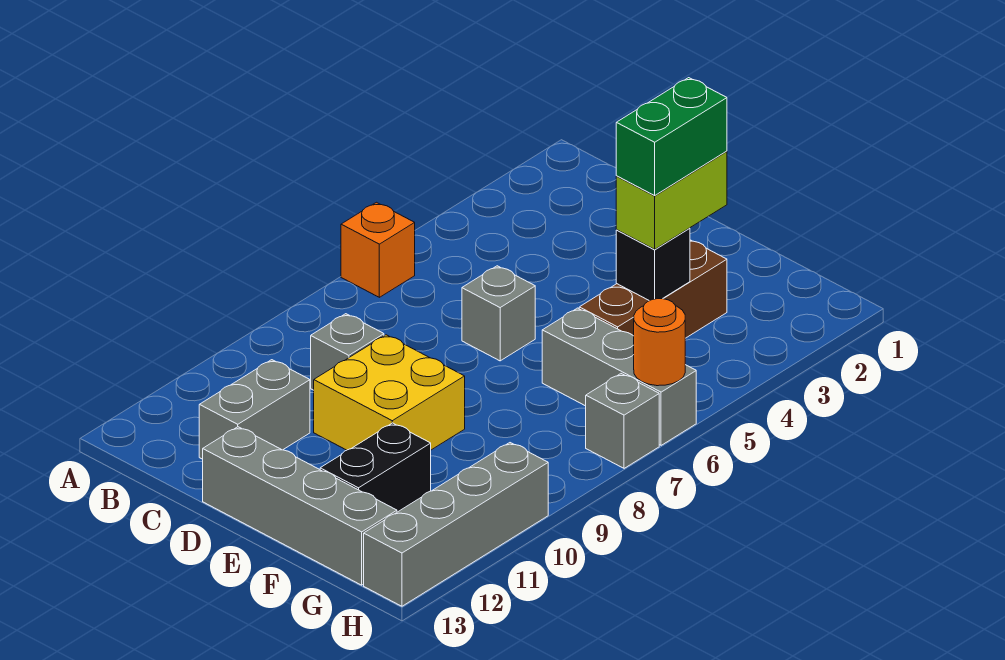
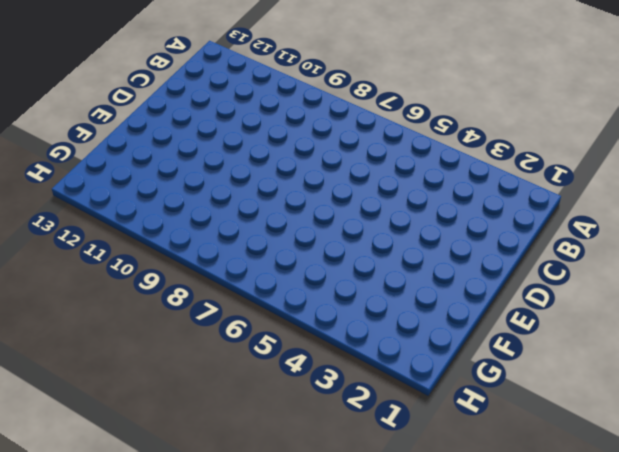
none -> orange 1x1 brick [341,202,415,297]
none -> grey 1x1 brick [311,314,384,390]
none -> grey 1x2 brick [199,360,310,459]

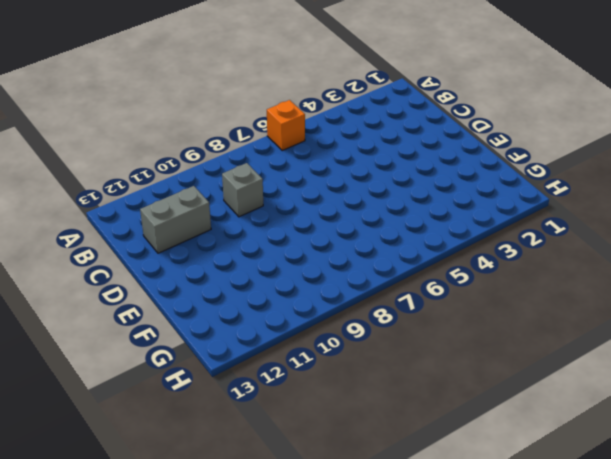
none -> grey 1x1 brick [462,266,535,361]
none -> yellow 2x2 brick [314,335,465,450]
none -> grey 1x4 brick [203,427,397,585]

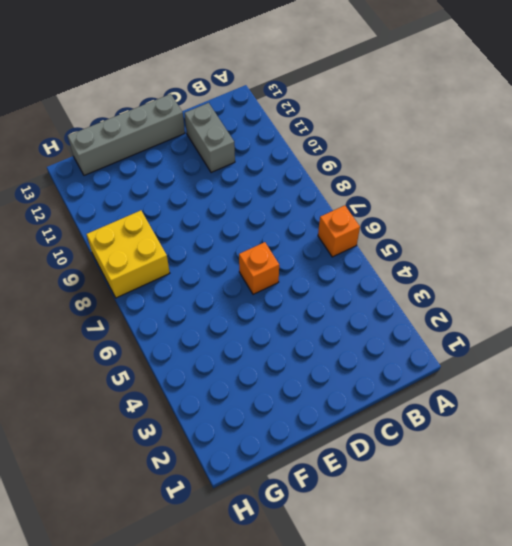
orange 1x1 brick [239,242,279,294] -> grey 1x1 brick [462,266,535,361]
yellow 2x2 brick [86,210,170,298] -> yellow 2x2 brick moved to [314,335,465,450]
none -> grey 1x1 brick [311,314,384,390]
none -> brown 1x3 brick [579,240,727,338]
none -> grey 1x3 brick [542,308,696,445]

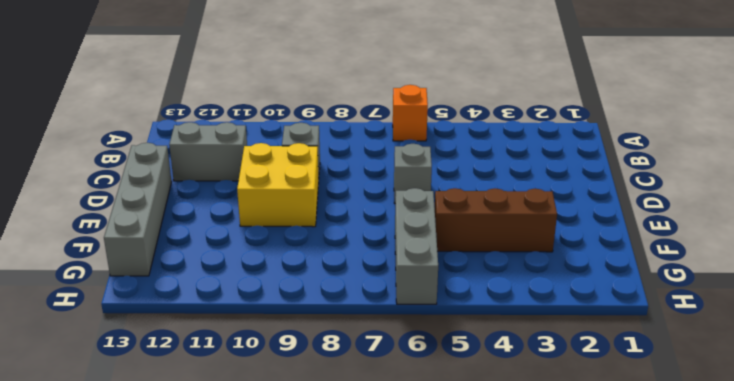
none -> black 1x2 brick [320,423,431,512]
none -> grey 1x1 brick [586,374,659,468]
none -> grey 1x4 brick [364,443,548,606]

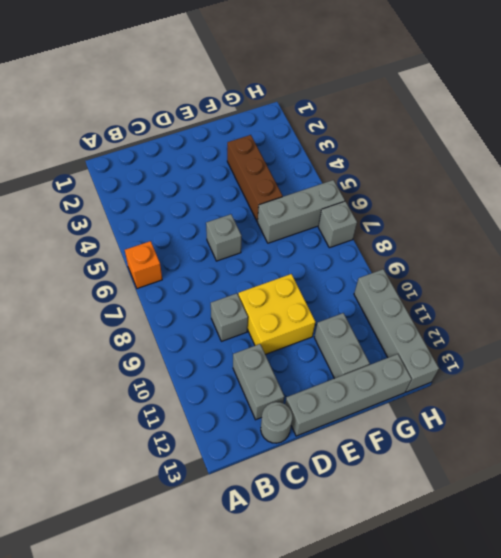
grey 1x1 round brick [261,402,292,443] -> none
grey 1x2 brick [314,313,370,378] -> black 1x2 brick [320,423,431,512]
none -> black 1x1 brick [616,228,690,301]
none -> orange 1x1 round brick [634,299,685,386]
none -> lime 1x2 brick [616,151,727,249]

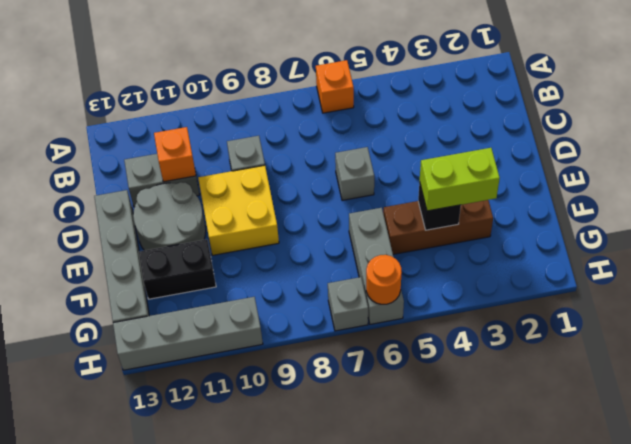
orange 1x1 brick [154,127,196,182] -> none
grey 2x2 round brick [133,182,206,251] -> none
none -> green 1x2 brick [616,78,727,196]

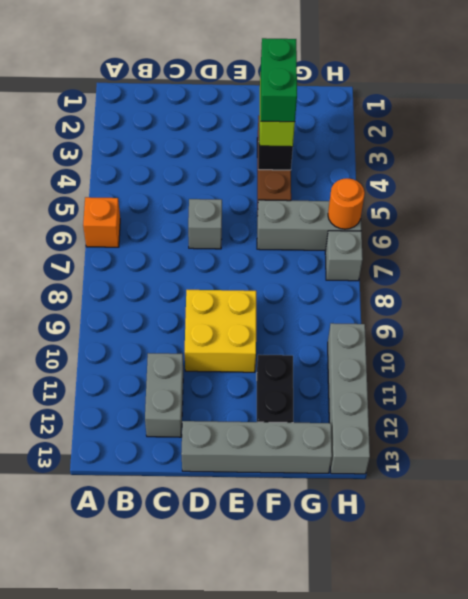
none -> grey 1x1 brick [311,314,384,390]

